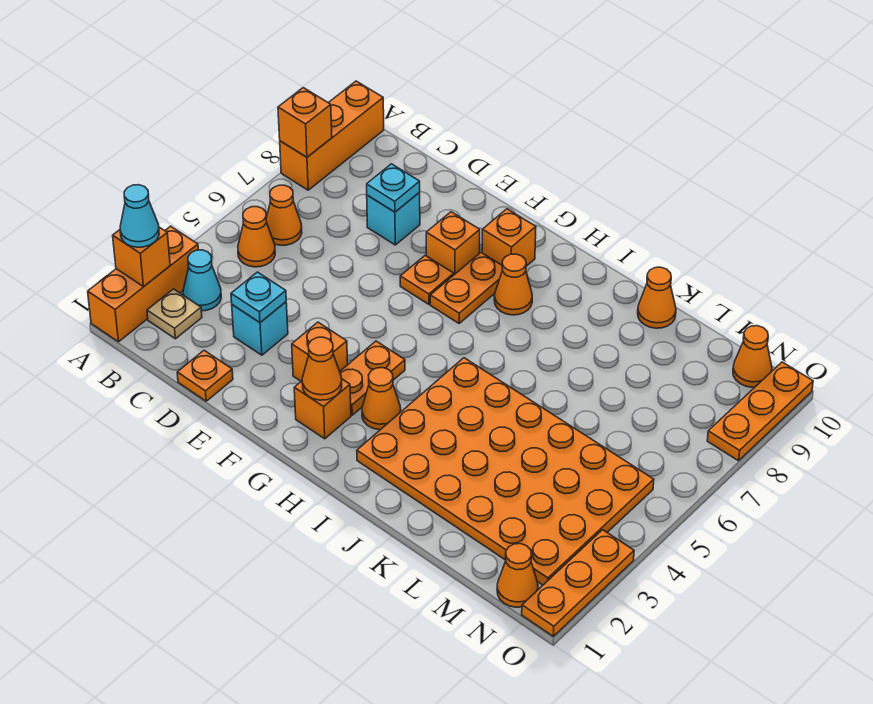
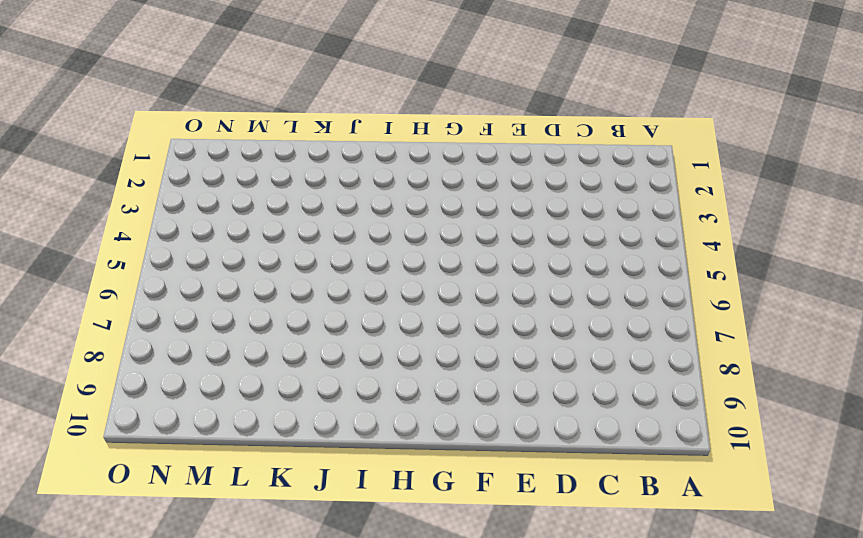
none -> orange 1x3 brick [88,226,198,342]
none -> orange 1x3 brick [280,81,384,190]
none -> tan 1x1 plate [147,289,202,339]
none -> cyan 1x1 cone [183,250,221,311]

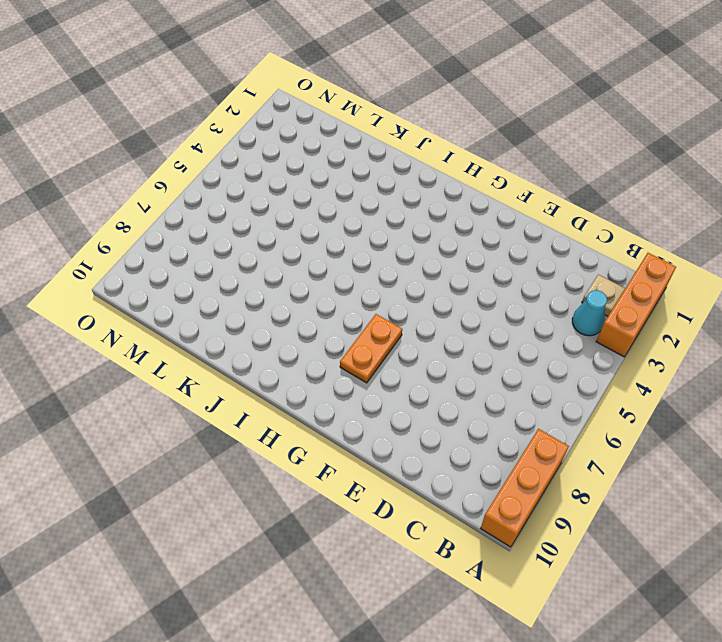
none -> orange 1x1 cone [238,207,275,267]
none -> orange 1x1 cone [266,185,302,245]
none -> orange 1x1 plate [177,350,233,401]
none -> cyan 1x1 brick [232,302,288,355]

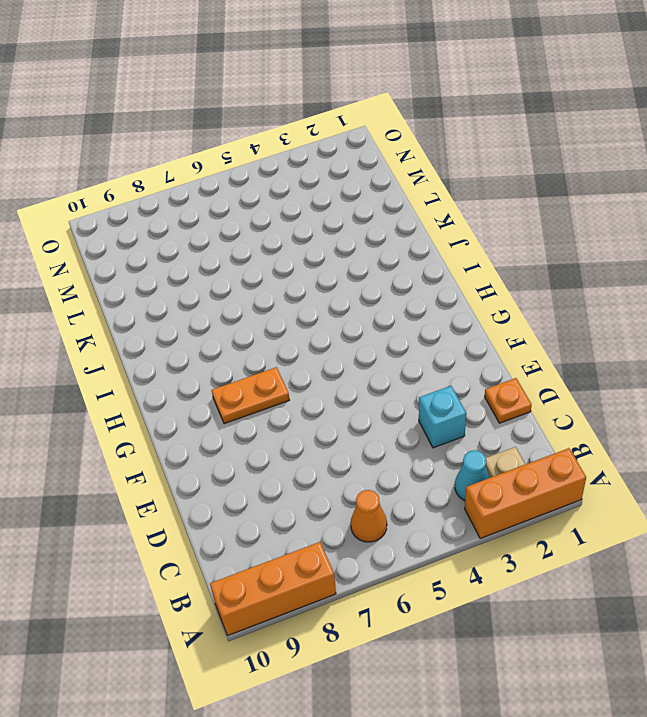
none -> orange 1x1 cone [238,207,275,267]
none -> cyan 1x1 brick [367,192,420,245]
none -> orange 1x1 brick [292,322,348,381]
none -> orange 1x1 plate [400,255,454,304]

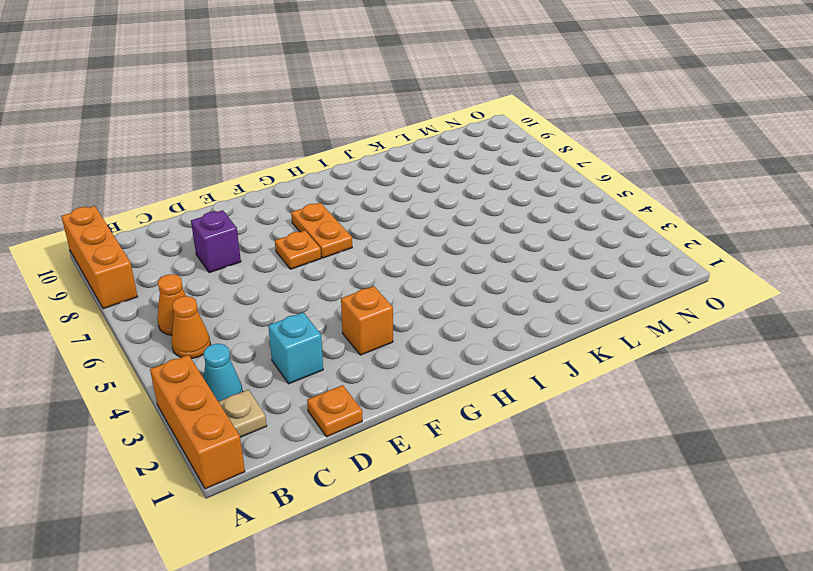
purple 1x1 brick [191,210,241,273] -> cyan 1x1 brick [367,192,420,245]
none -> orange 1x1 brick [426,212,480,275]
none -> orange 1x1 brick [294,379,351,439]
none -> orange 1x2 plate [340,341,405,415]
none -> orange 1x1 brick [482,209,536,266]

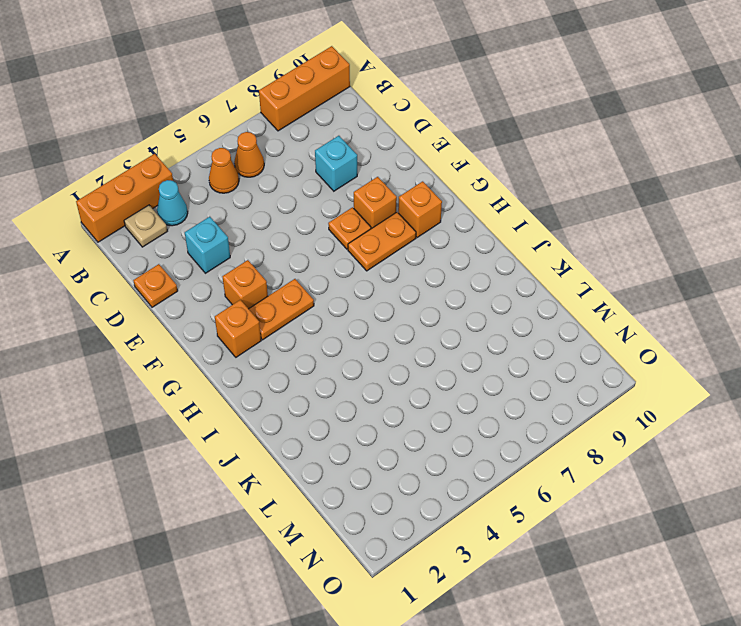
none -> orange 1x1 cone [362,368,401,430]
none -> orange 1x1 cone [494,254,532,315]
none -> orange 4x6 plate [357,358,654,585]
none -> orange 1x1 cone [638,267,676,328]

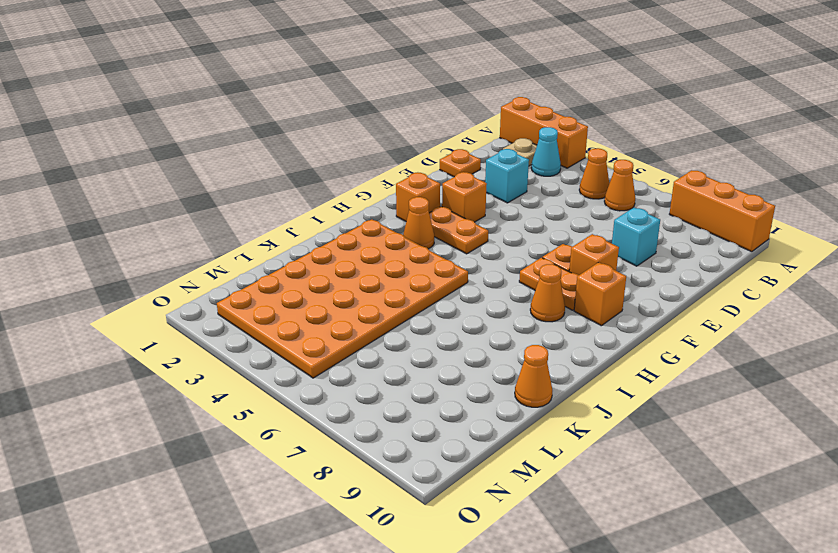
none -> orange 1x1 cone [497,544,538,607]
none -> orange 1x1 cone [733,326,772,387]
none -> orange 1x3 plate [522,530,634,636]
none -> orange 1x3 plate [707,362,813,461]

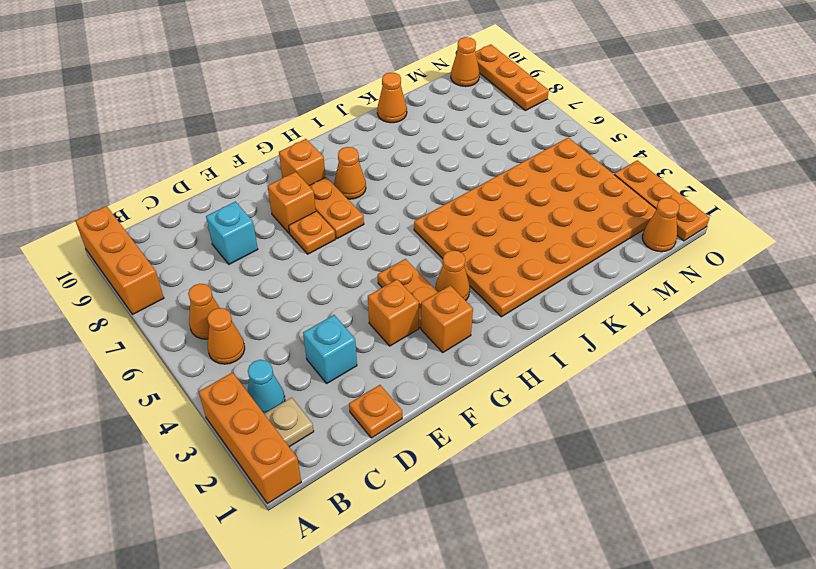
none -> orange 1x1 brick [113,227,170,287]
none -> orange 1x1 brick [278,88,332,157]
none -> cyan 1x1 plate [231,272,286,322]
none -> cyan 1x1 plate [367,164,420,212]

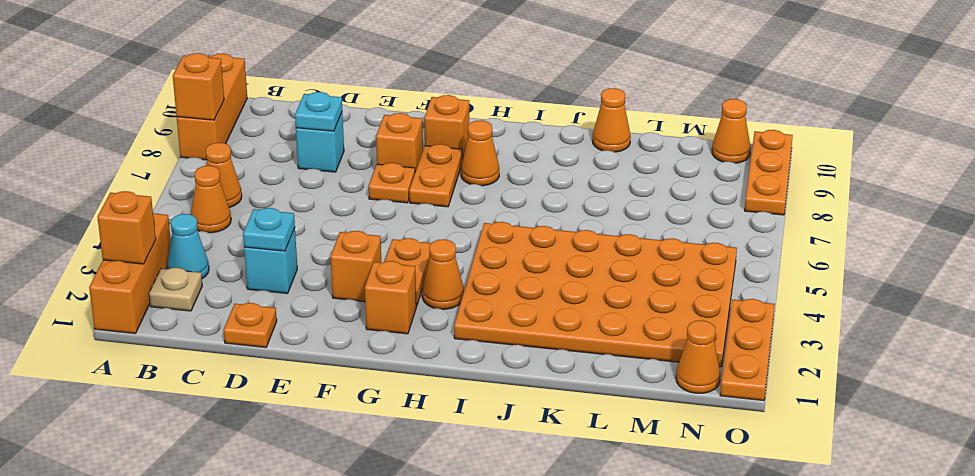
none -> orange 1x1 cone [302,337,342,400]
none -> cyan 1x1 cone [120,185,159,247]

